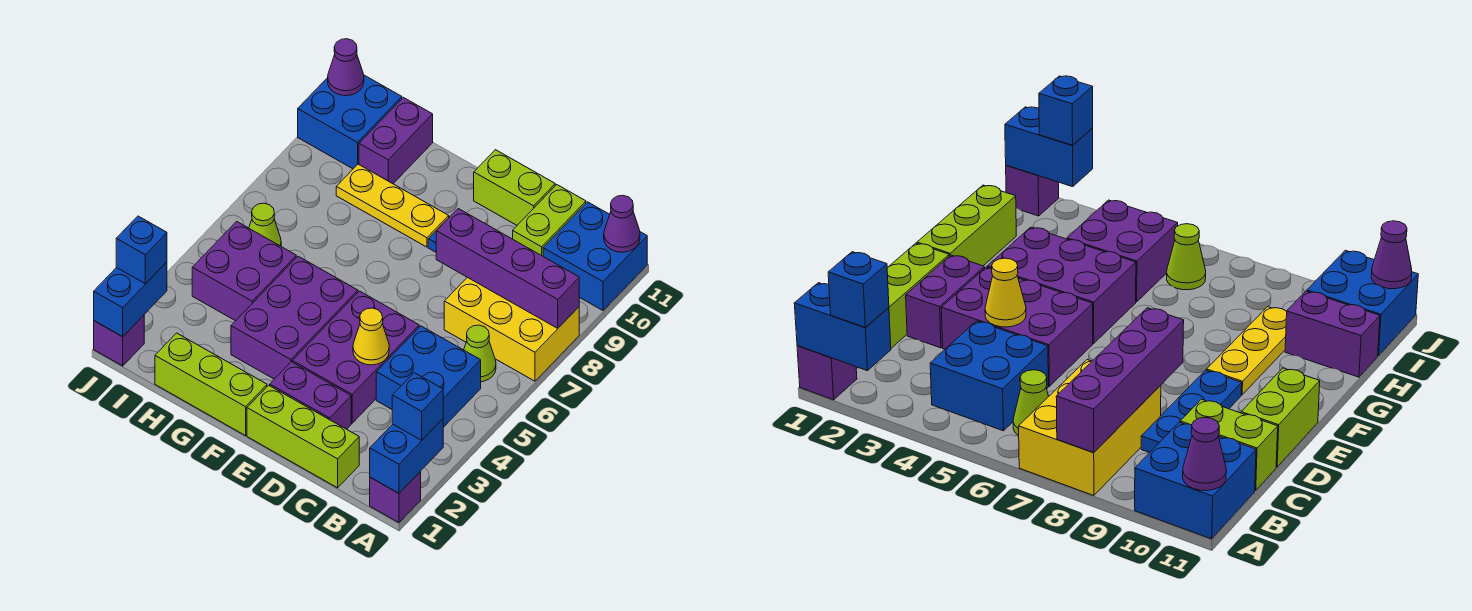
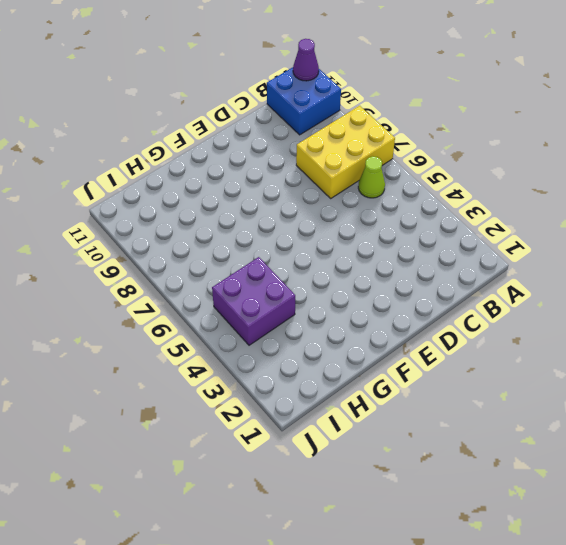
none -> purple 1x1 brick [370,471,421,523]
none -> blue 2x2 brick [376,326,481,427]
none -> lime 1x3 brick [247,385,359,488]

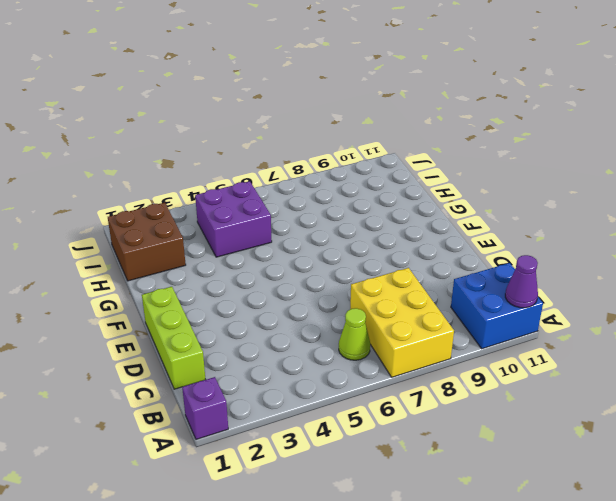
brown 2x2 brick [108,203,186,281] -> lime 1x3 brick [155,333,267,436]
none -> blue 2x2 brick [376,326,481,427]
none -> blue 1x3 plate [1141,370,1242,453]
none -> lime 1x2 brick [513,185,586,256]

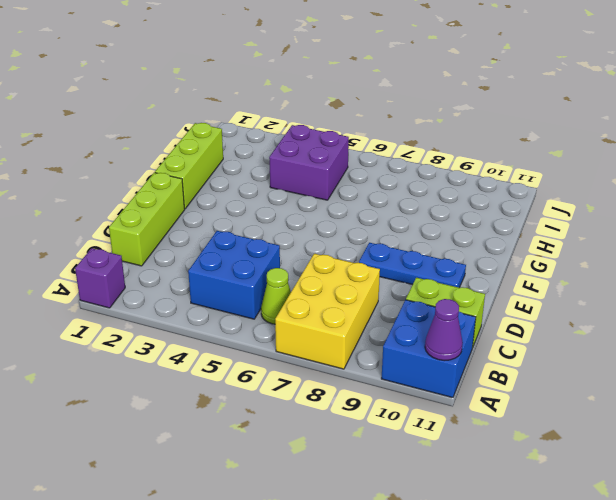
blue 1x3 plate [359,243,466,288] -> blue 1x3 plate turned to [1141,370,1242,453]
none -> purple 1x2 brick [270,362,351,429]
none -> purple 2x3 brick [292,291,419,423]
none -> lime 1x2 brick [474,150,555,225]

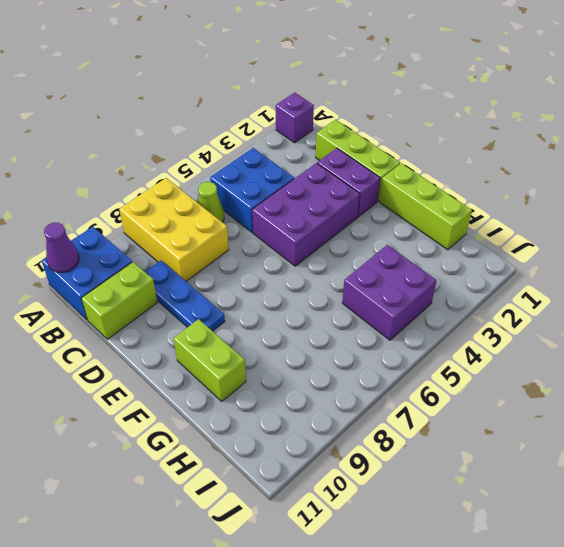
lime 1x2 brick [174,319,246,401] -> lime 1x2 brick moved to [474,150,555,225]
none -> purple 2x3 brick [231,256,358,379]
none -> yellow 1x3 plate [336,164,449,247]
none -> purple 1x2 brick [359,98,433,184]

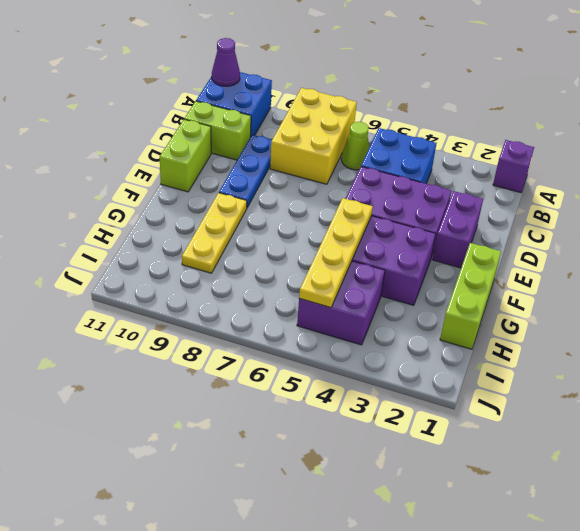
yellow 1x4 plate [299,198,373,308] -> none
none -> lime 1x3 brick [247,385,359,488]
none -> purple 1x2 brick [359,98,433,184]
none -> lime 1x1 cone [249,203,281,246]

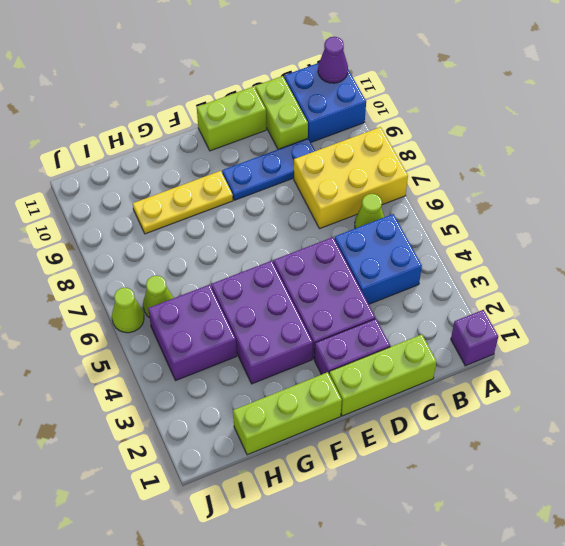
lime 1x1 cone [112,288,144,333] -> none
none -> purple 1x2 brick [359,98,433,184]
none -> blue 2x2 brick [298,75,402,169]
none -> purple 1x1 brick [94,315,144,366]

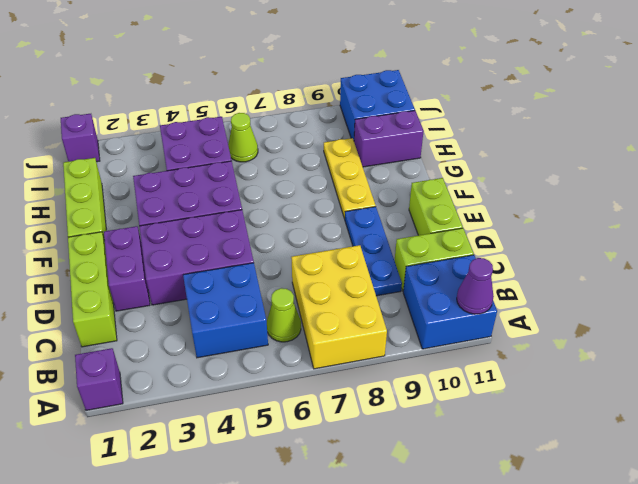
none -> blue 1x2 brick [370,419,443,493]
none -> purple 1x4 brick [436,209,579,328]
none -> yellow 1x1 cone [353,308,389,365]

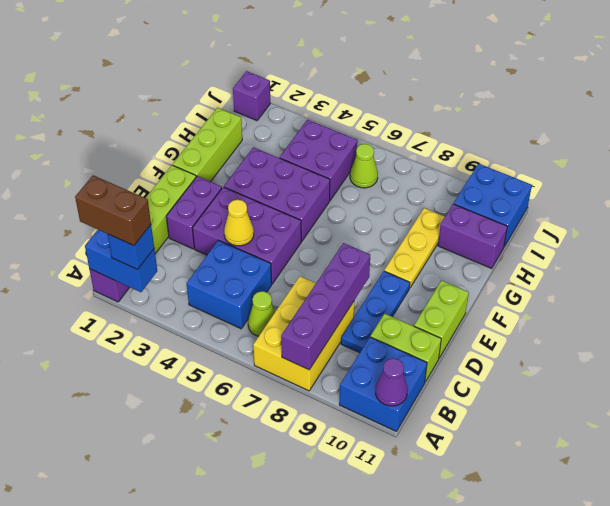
brown 1x2 brick [75,175,151,246] -> none
none -> blue 1x2 brick [94,262,167,337]
none -> purple 1x1 cone [328,39,364,96]
none -> blue 1x1 brick [116,216,167,284]

